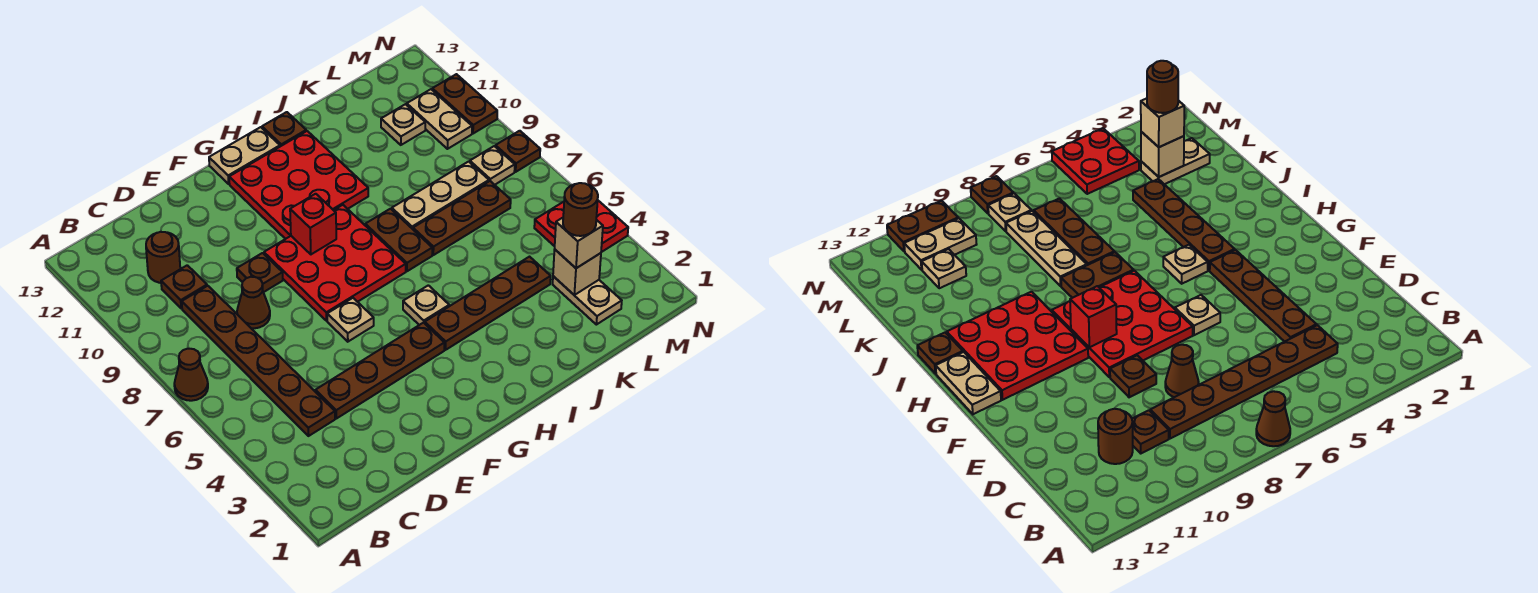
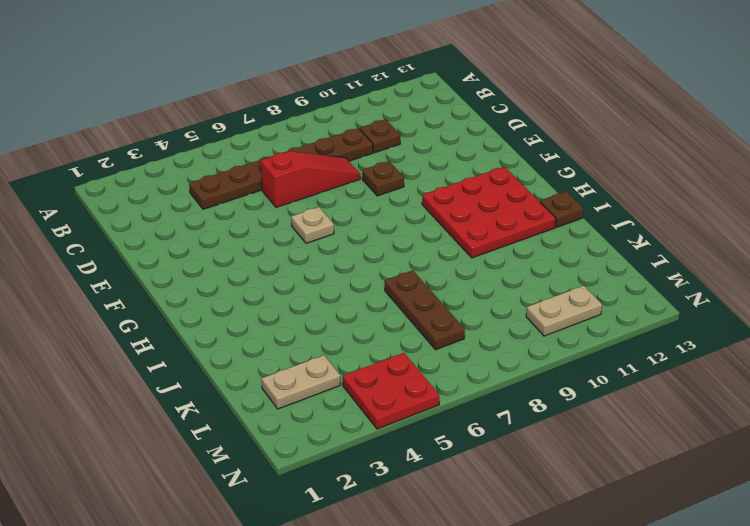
red 1x3 slope [261,151,360,207] -> brown 1x1 cone [237,277,270,328]
none -> brown 1x1 cone [174,349,208,401]
none -> brown 1x1 round brick [146,232,180,283]
none -> brown 1x4 plate [315,322,444,419]

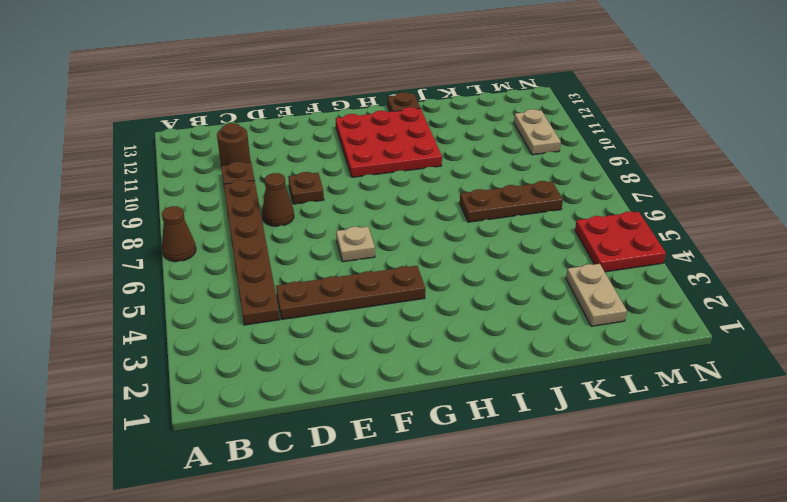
none -> red 3x3 plate [264,205,406,321]
none -> tan 1x2 plate [209,127,280,184]
none -> brown 1x4 plate [425,257,551,350]

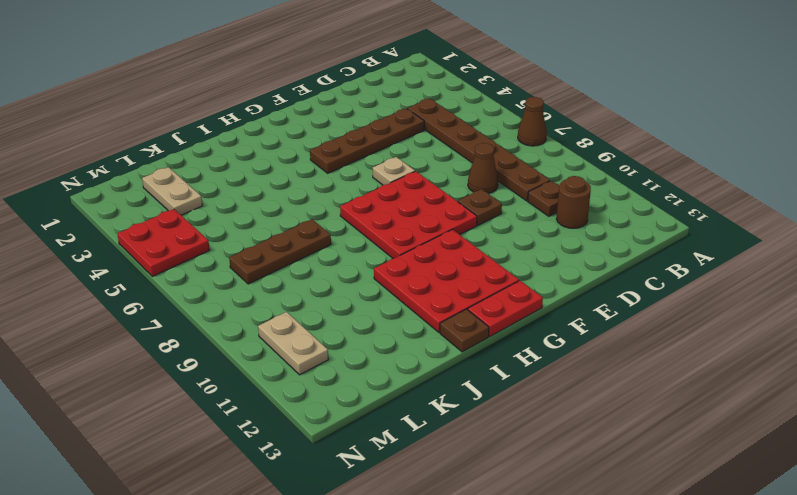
red 1x2 plate [468,281,543,336] -> tan 1x2 plate [209,127,280,184]
none -> brown 1x4 plate [425,257,551,350]
none -> tan 1x1 plate [403,285,449,325]
none -> brown 1x2 plate [365,209,432,271]

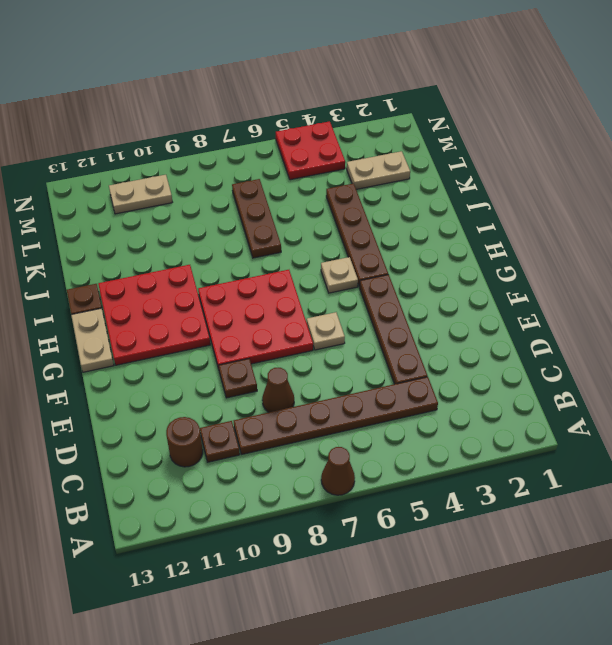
none -> brown 1x2 plate [365,209,432,271]
none -> tan 1x3 plate [392,162,489,229]
none -> tan 1x1 plate [381,104,425,145]

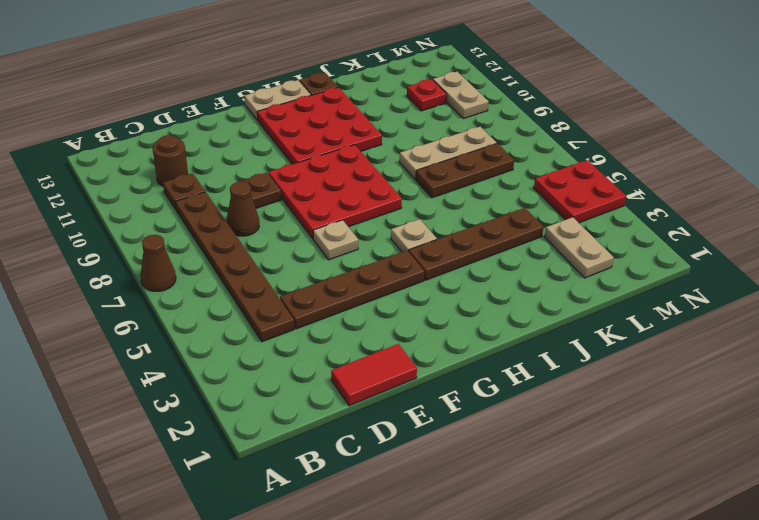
red 1x2 tile [331,344,417,406] -> none
red 1x1 plate [407,79,447,111] -> tan 1x1 plate [381,104,425,145]
none -> brown 1x2 plate [365,209,432,271]
none -> tan 1x1 plate [470,146,515,185]
none -> brown 1x1 plate [496,131,540,172]

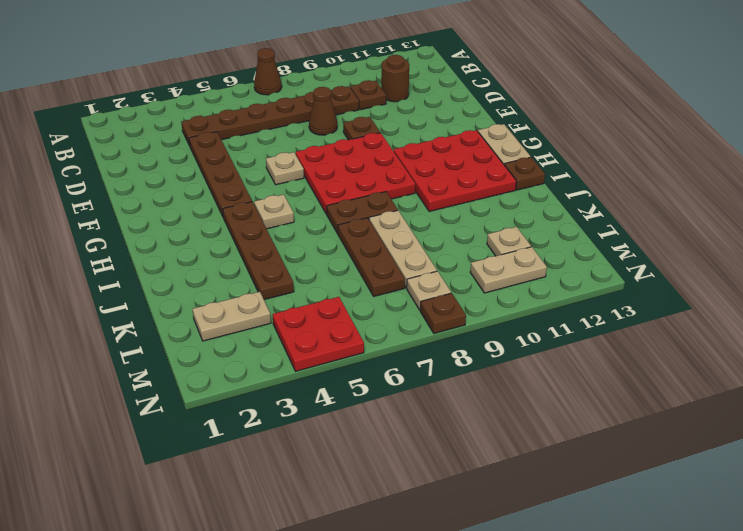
none -> brown 1x2 plate [432,74,497,134]
none -> red 1x1 brick [290,194,336,254]
none -> tan 1x1 brick [553,249,601,295]

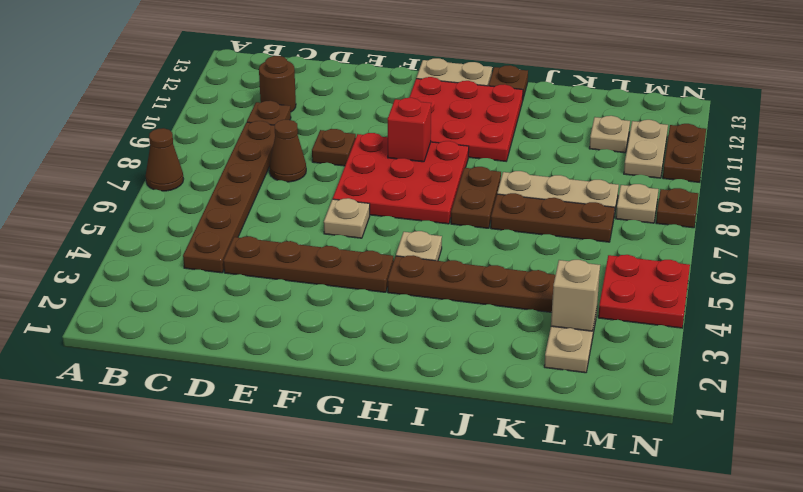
none -> tan 1x1 brick [555,218,603,268]
none -> brown 1x1 round brick [563,183,598,236]

